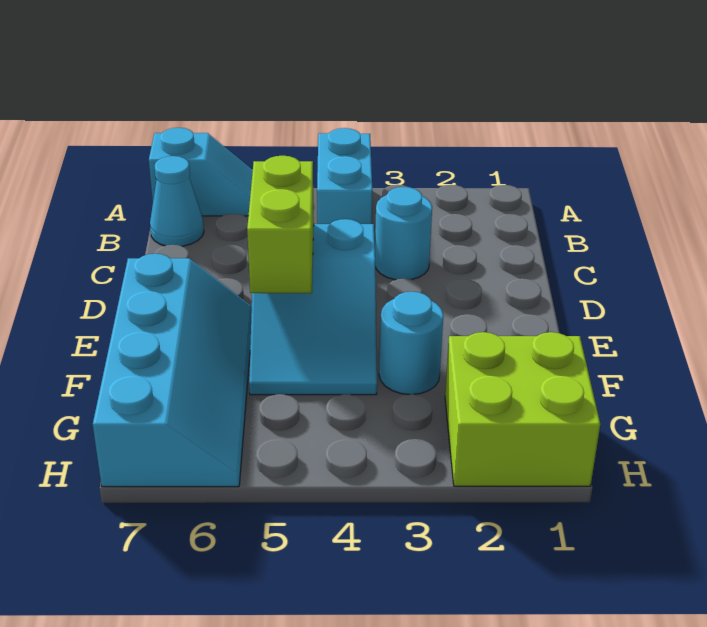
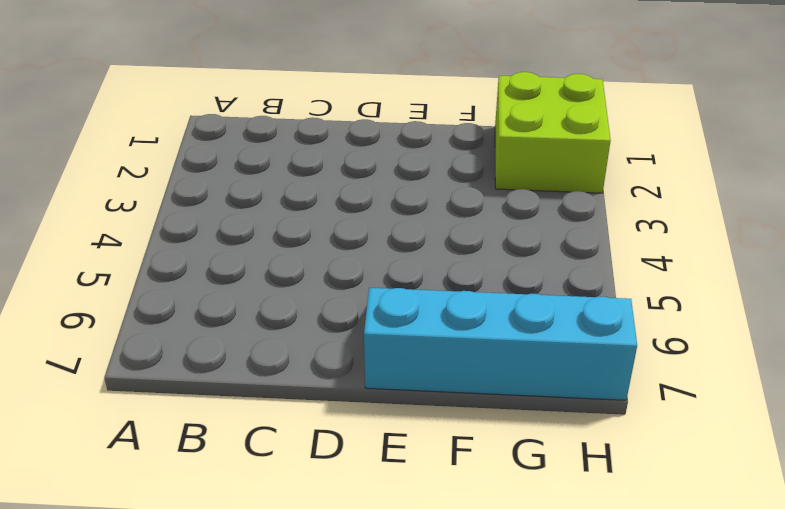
none -> cyan 1x2 brick [317,128,372,224]
none -> cyan 1x2 slope [149,128,253,216]

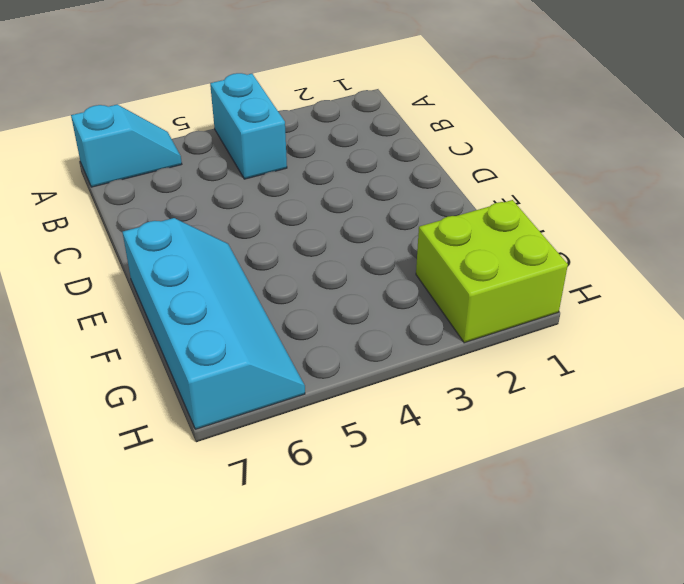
none -> cyan 1x1 cone [150,156,204,246]
none -> cyan 1x1 round brick [375,187,432,280]

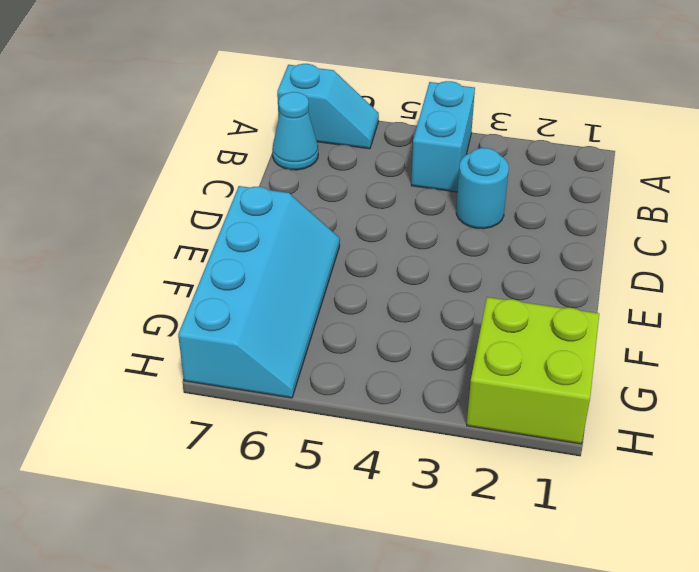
none -> cyan 2x3 slope [249,219,377,395]
none -> cyan 1x1 round brick [379,292,443,394]

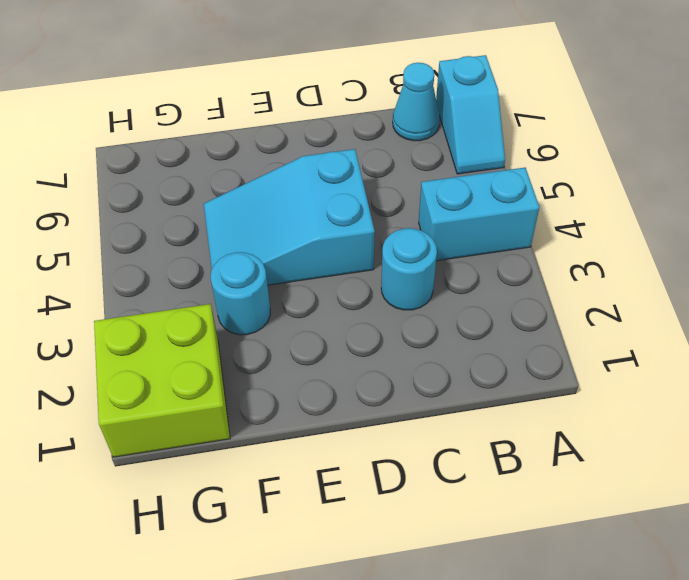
none -> cyan 2x4 slope [93,254,252,487]
none -> lime 1x2 brick [247,156,314,293]

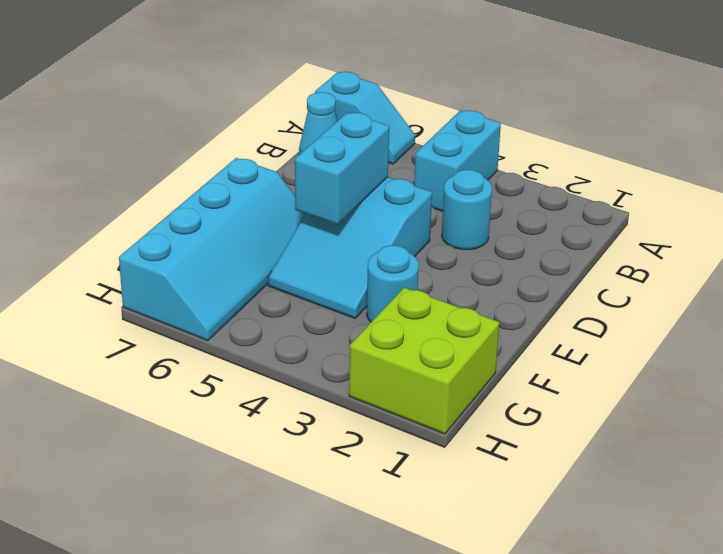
cyan 1x2 brick [295,112,389,225] -> lime 1x2 brick [247,156,314,293]

